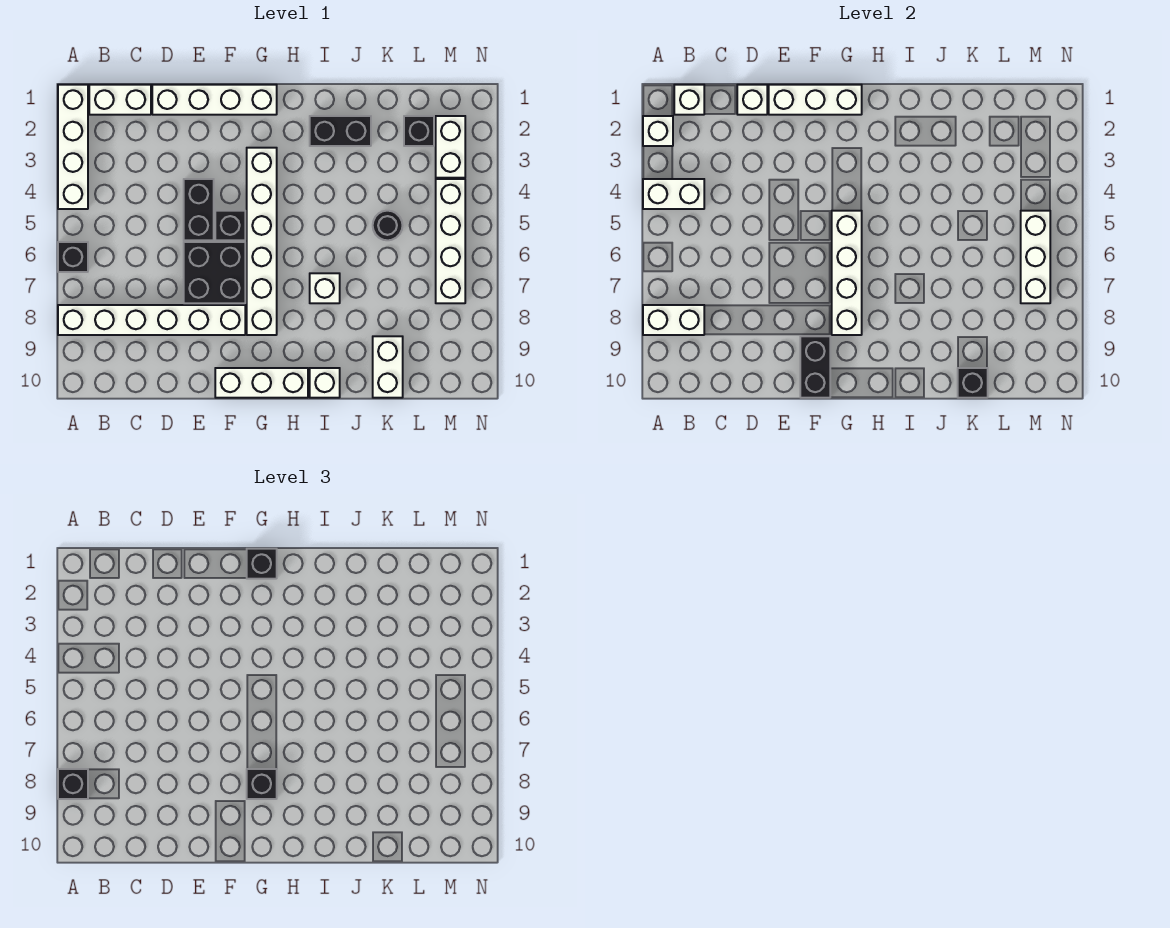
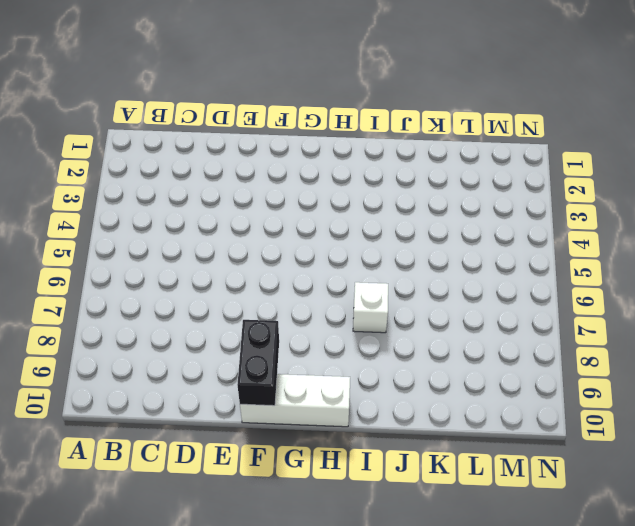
none -> white 1x4 brick [58,85,88,209]
none -> black 1x1 brick [58,242,88,272]
none -> white 1x6 brick [58,305,245,335]
none -> white 1x2 brick [89,85,151,115]

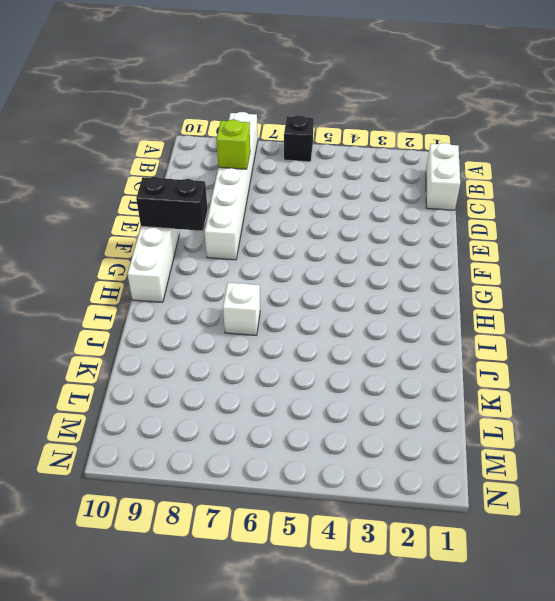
lime 1x1 brick [216,120,250,169] -> none
none -> white 1x4 brick [58,85,88,209]
none -> white 1x4 brick [152,85,277,115]
none -> black 1x2 brick [184,179,214,240]
none -> black 2x2 brick [184,242,245,303]

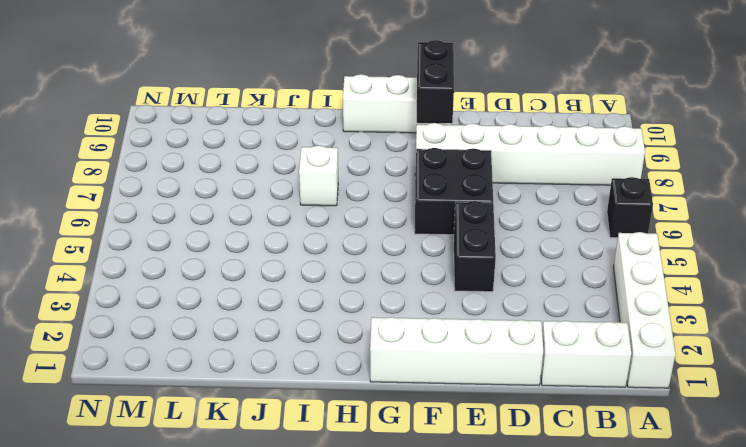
none -> black 1x1 brick [215,211,245,240]
none -> white 1x6 brick [247,148,277,335]
none -> black 1x2 brick [310,116,371,146]
none -> white 1x1 brick [310,368,340,398]

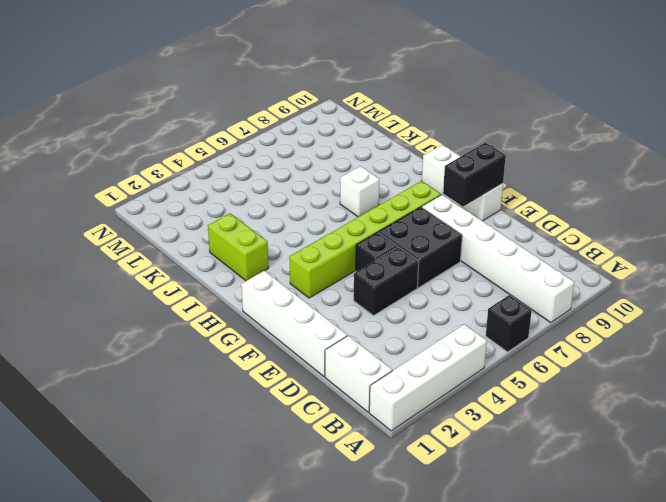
lime 1x6 brick [289,181,441,298] -> white 1x6 brick [247,148,277,335]
lime 1x2 brick [208,213,269,281] -> black 1x2 brick [310,116,371,146]
none -> white 1x1 brick [310,368,340,398]
none -> black 1x1 round brick [373,211,402,240]
none -> white 1x2 brick [373,336,403,398]
none -> black 1x1 brick [404,116,434,146]

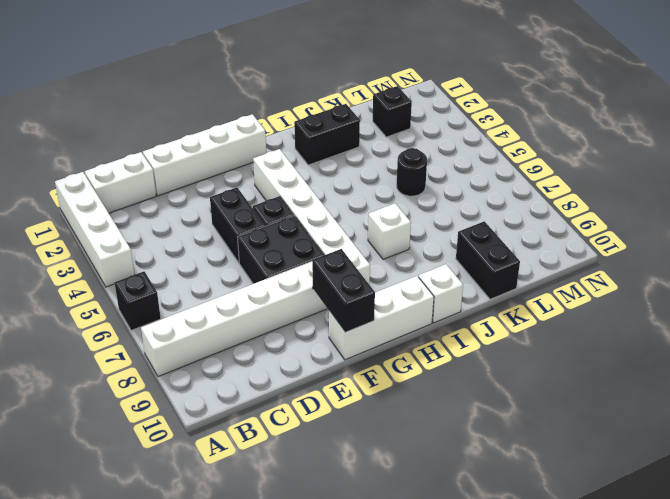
black 1x2 brick [456,221,520,299] -> white 1x2 brick [373,336,403,398]
none -> white 1x2 brick [436,116,465,178]
none -> white 1x4 brick [436,179,465,303]
none -> white 1x1 brick [643,116,673,146]
none -> white 1x2 brick [643,179,704,209]

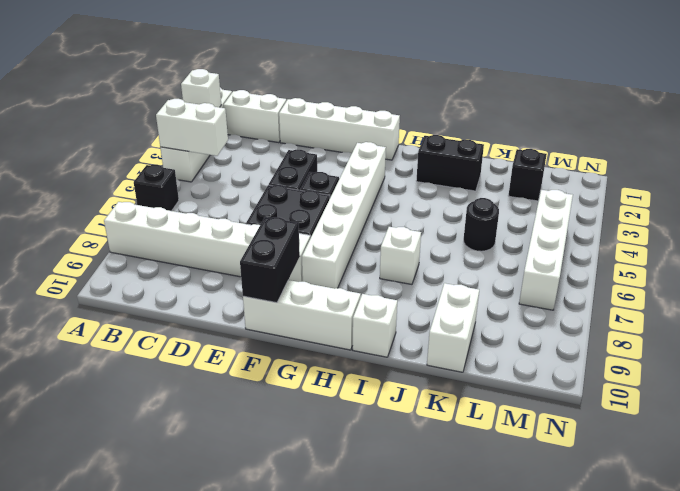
none -> white 1x2 brick [436,116,465,178]
none -> white 1x2 brick [643,305,704,335]
none -> white 1x1 brick [674,85,704,115]
none -> white 1x1 brick [737,85,767,115]

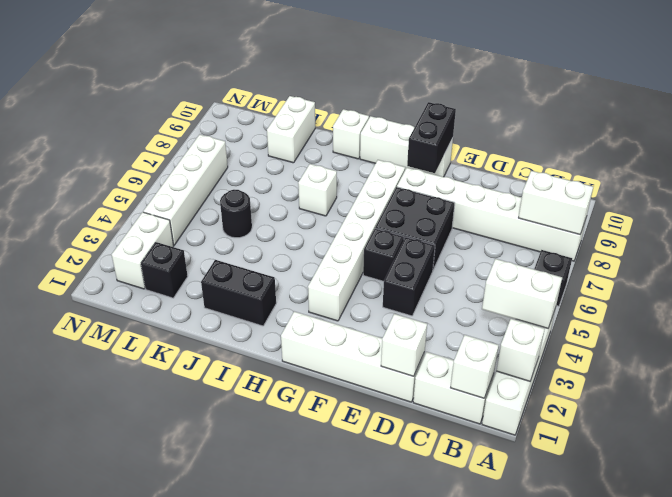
none -> white 1x3 brick [769,85,862,115]
none -> white 1x4 brick [832,211,862,335]
none -> black 1x1 brick [958,368,988,398]
none -> white 1x3 brick [1021,211,1050,303]

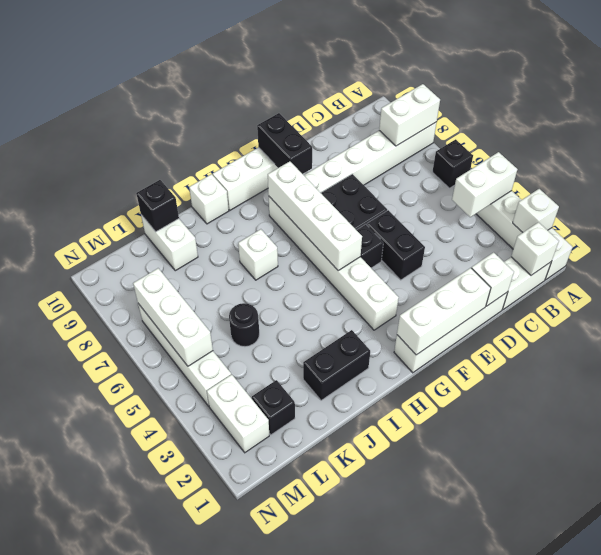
none -> black 1x1 brick [58,769,88,799]
none -> black 1x1 brick [247,549,277,579]
none -> black 1x1 brick [247,769,277,799]

